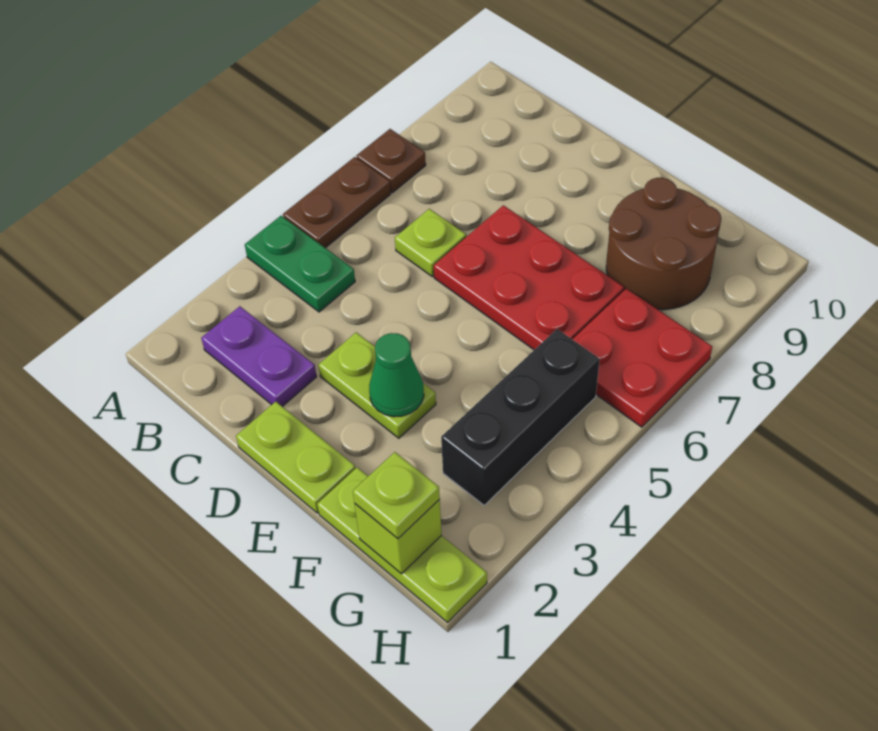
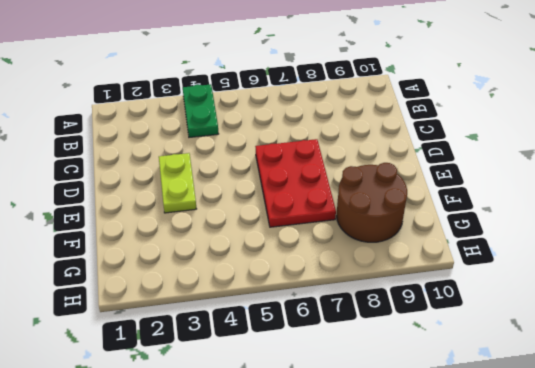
none -> brown 1x2 plate [283,157,391,248]
none -> brown 1x1 plate [357,129,426,193]
none -> purple 1x2 plate [201,306,317,407]

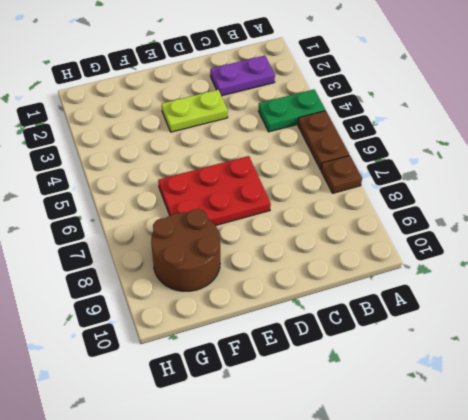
none -> lime 1x1 plate [395,209,466,276]
none -> lime 1x2 plate [236,402,356,513]
none -> lime 1x3 plate [317,468,487,622]

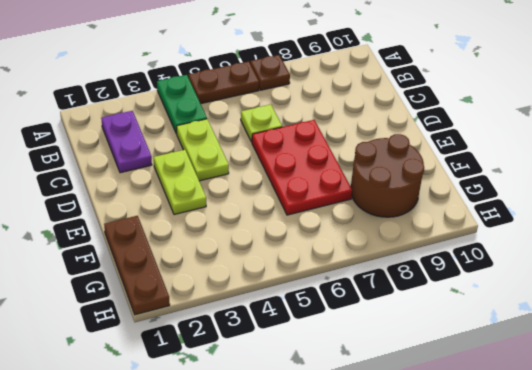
lime 1x2 plate [177,119,229,181] -> lime 1x2 plate moved to [236,402,356,513]
brown 1x3 plate [104,216,170,315] -> lime 1x3 plate [317,468,487,622]
none -> black 1x3 brick [441,329,600,505]
none -> red 2x2 plate [572,289,712,427]
none -> green 1x1 cone [369,333,424,417]

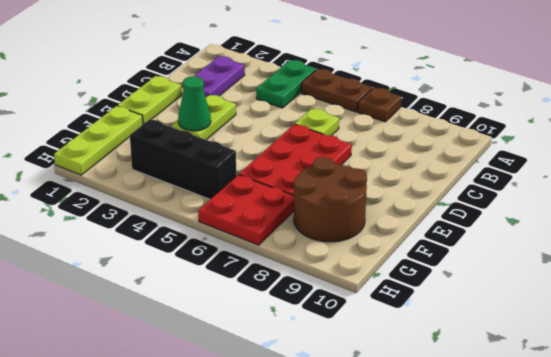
none -> lime 1x1 brick [355,500,442,574]
none -> lime 1x1 plate [353,452,440,539]

